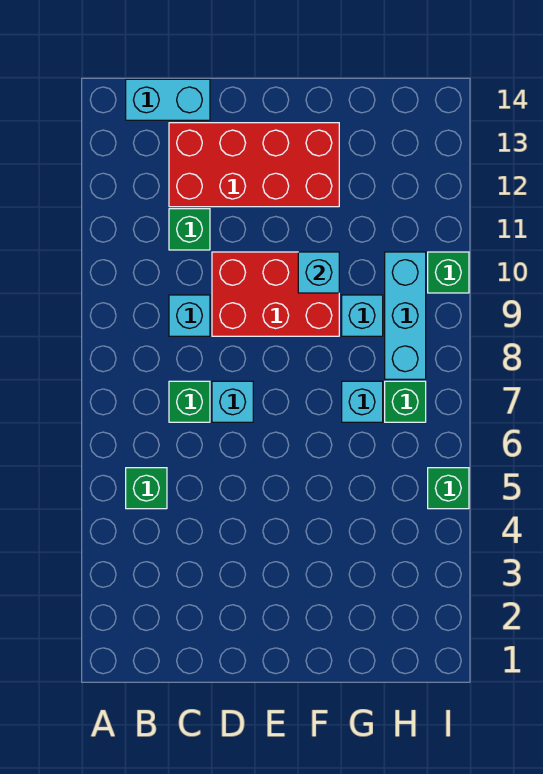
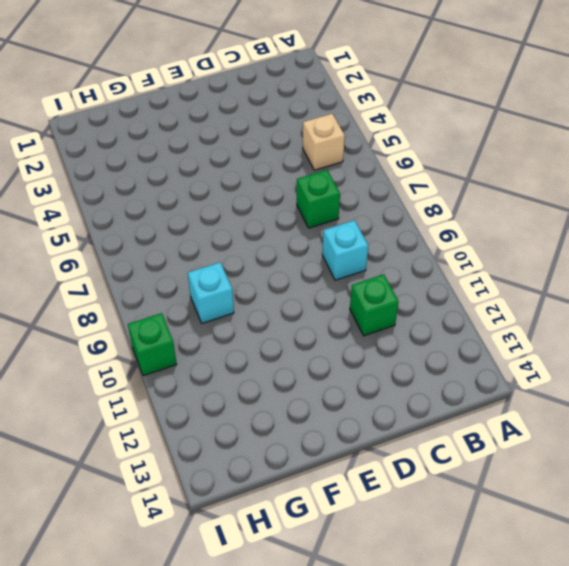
tan 1x1 brick [303,114,345,170] -> green 1x1 brick [126,468,167,509]
none -> cyan 1x2 brick [126,79,210,120]
none -> red 2x4 brick [169,123,339,207]
none -> cyan 1x1 brick [212,381,253,422]

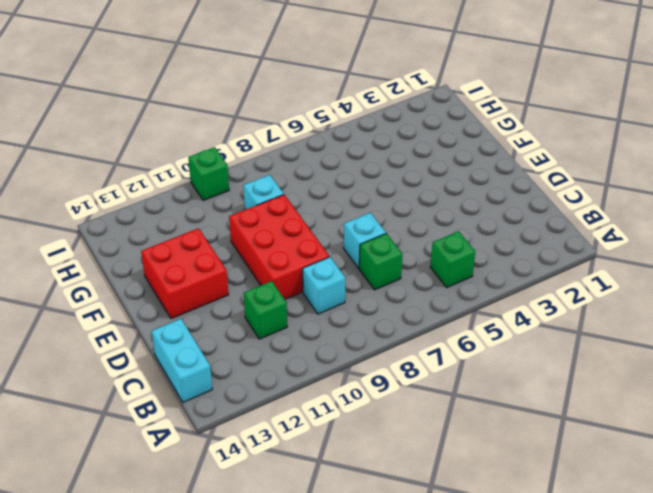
red 2x2 brick [141,228,229,319] -> red 2x4 brick [169,123,339,207]
none -> cyan 1x1 brick [342,381,383,422]
none -> green 1x1 brick [385,381,426,422]
none -> cyan 1x3 brick [385,252,426,379]

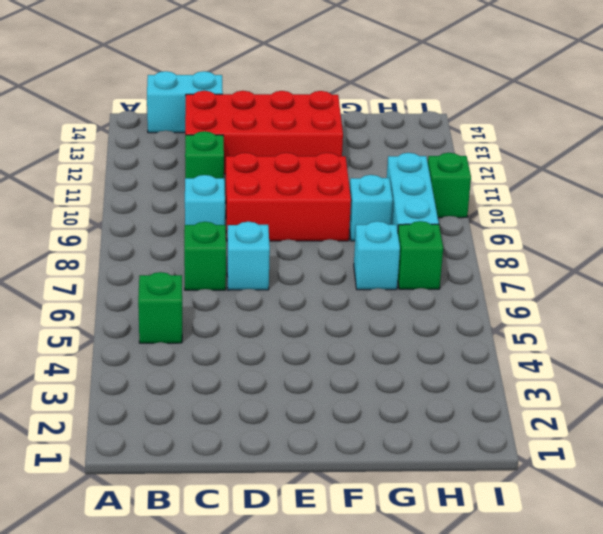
none -> green 1x1 brick [428,468,469,509]
none -> cyan 1x1 brick [298,252,339,293]

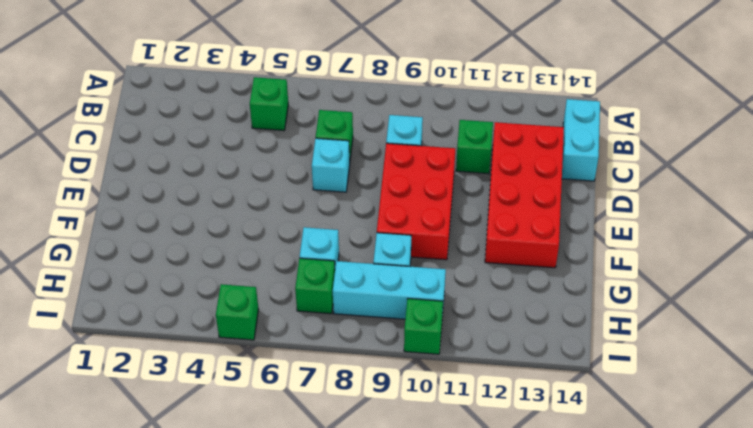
none -> cyan 1x1 brick [298,252,339,293]

